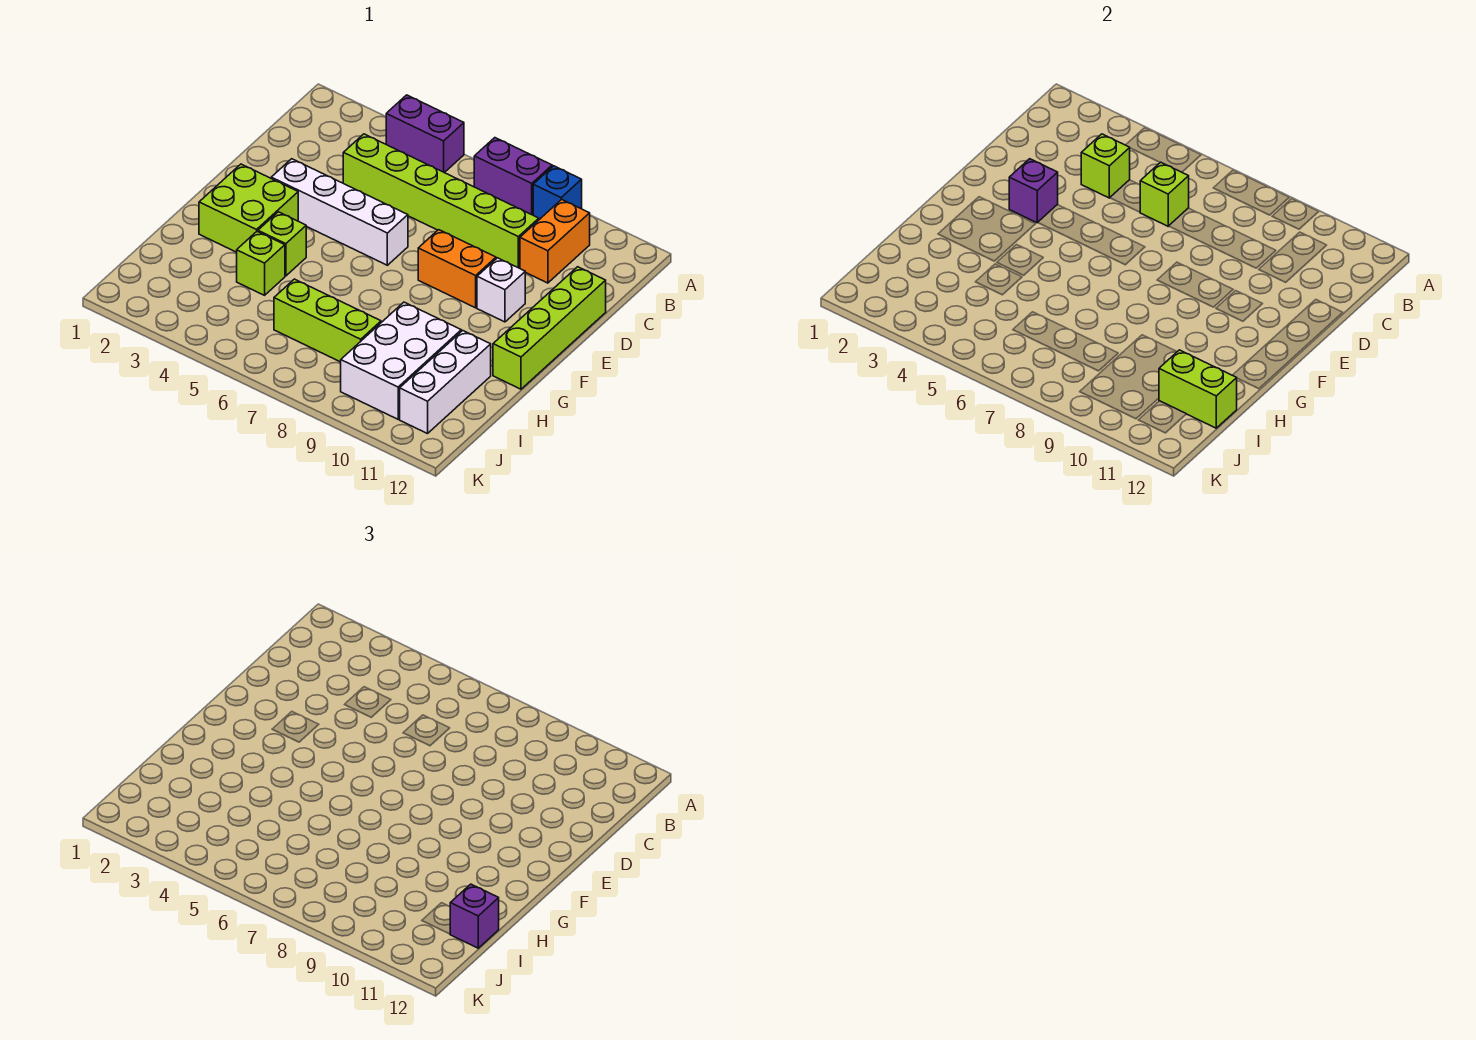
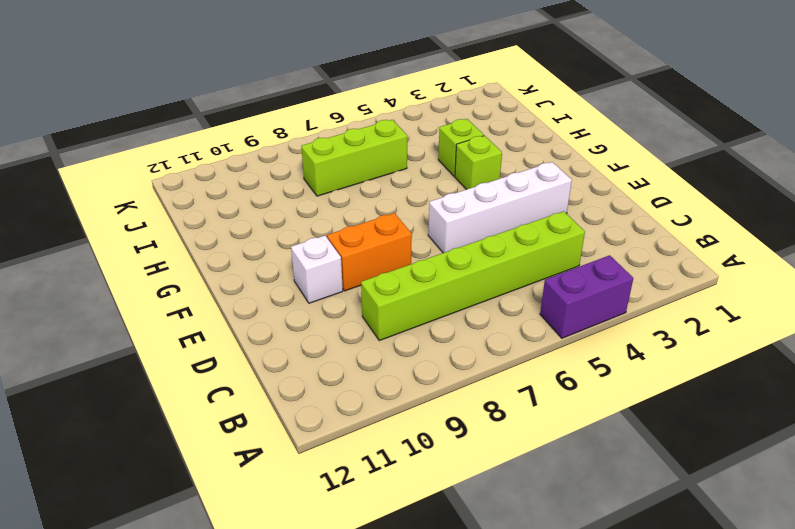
none -> purple 1x2 brick [474,138,552,215]
none -> blue 1x1 brick [533,166,582,220]
none -> orange 1x2 brick [520,199,590,283]

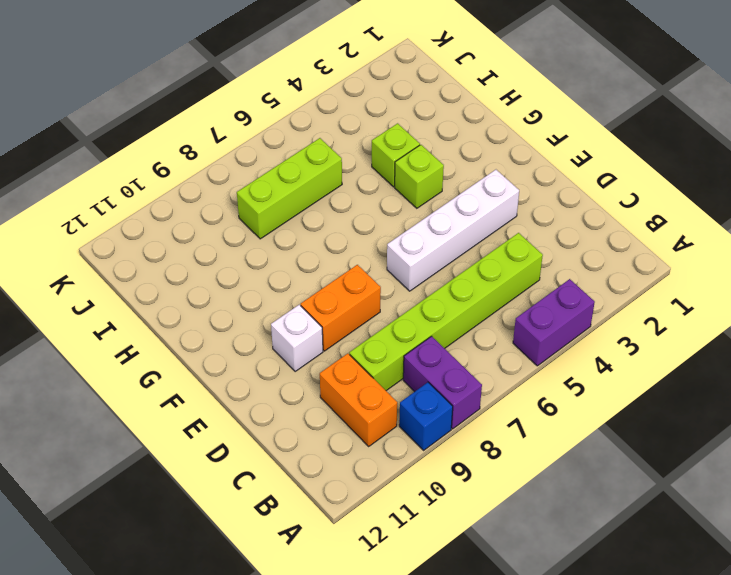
purple 1x2 brick [403,336,482,429] -> purple 1x2 brick turned to [474,138,552,215]
none -> lime 1x4 brick [493,267,606,389]
none -> lime 2x2 brick [199,164,298,252]
none -> white 2x3 brick [341,302,461,419]

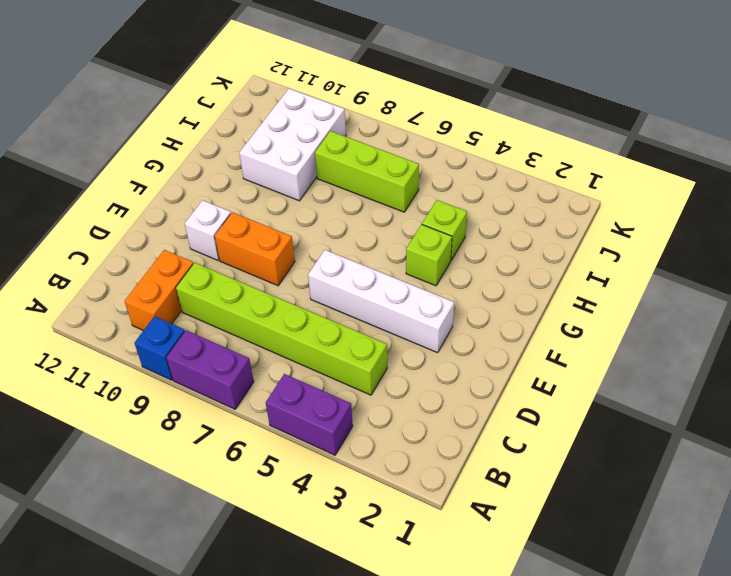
none -> lime 1x4 brick [493,267,606,389]
none -> lime 2x2 brick [199,164,298,252]
none -> white 1x3 brick [400,331,491,434]

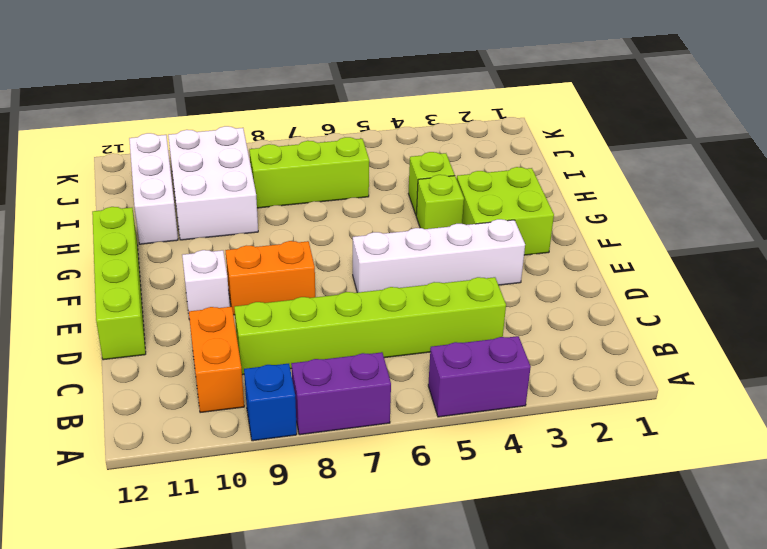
none -> lime 1x1 brick [1081,134,1130,198]
none -> lime 1x1 brick [1140,162,1189,226]
none -> purple 1x1 brick [1009,159,1058,223]

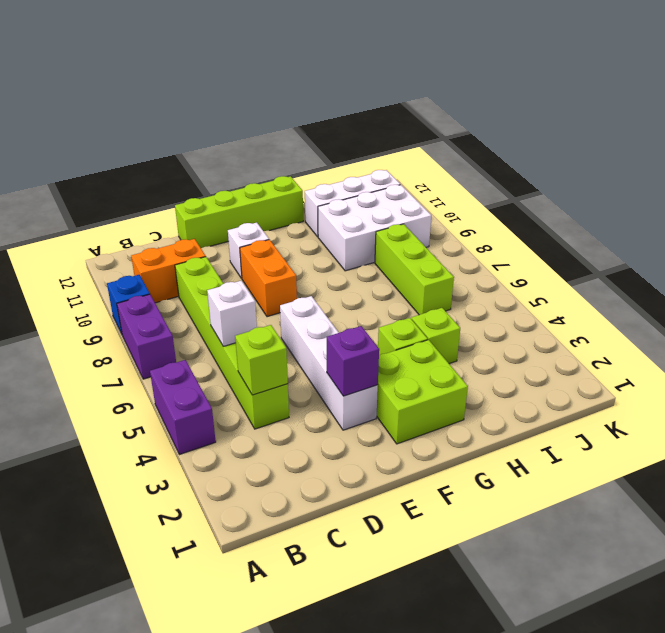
white 1x1 brick [207,281,257,347] -> lime 1x1 brick [1140,162,1189,226]
none -> lime 1x2 brick [1159,350,1237,428]
none -> purple 1x1 brick [450,884,499,948]

